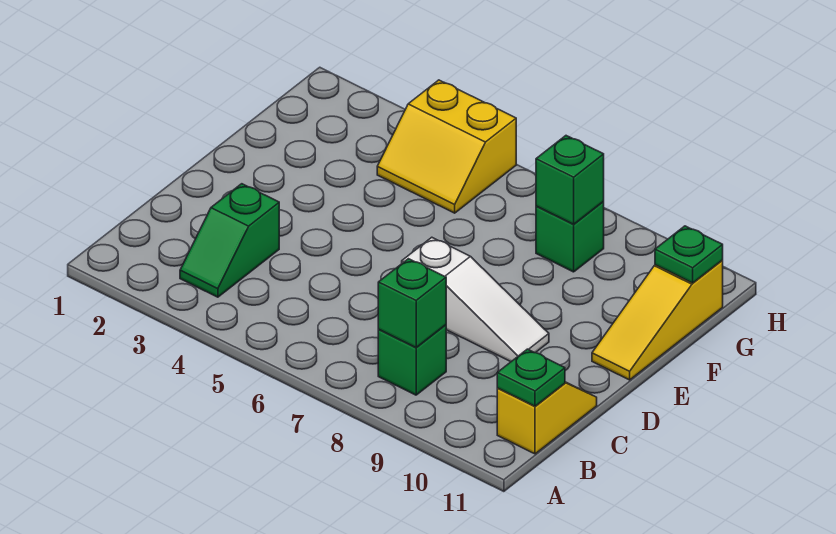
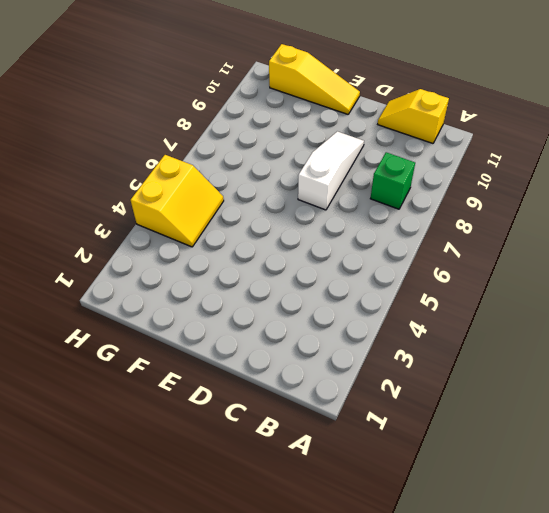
none -> green 1x2 slope [180,184,279,297]
none -> green 1x1 brick [536,201,604,272]

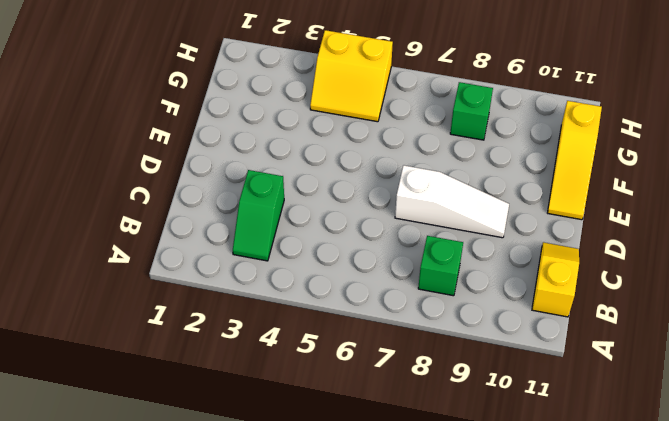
none -> green 1x1 brick [378,259,446,348]
none -> green 1x1 plate [497,349,565,406]

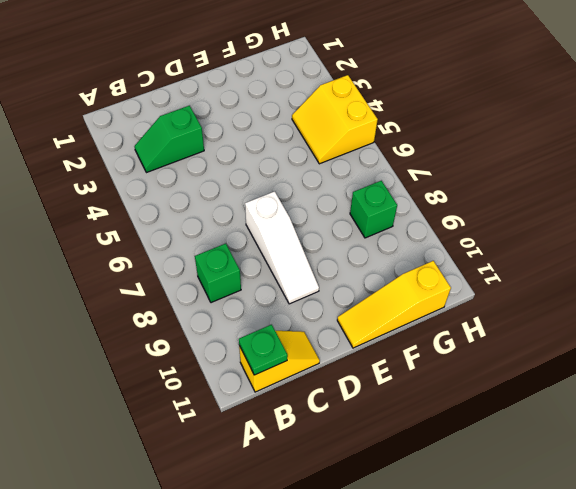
none -> green 1x1 brick [378,259,446,348]
none -> green 1x1 brick [536,136,604,224]

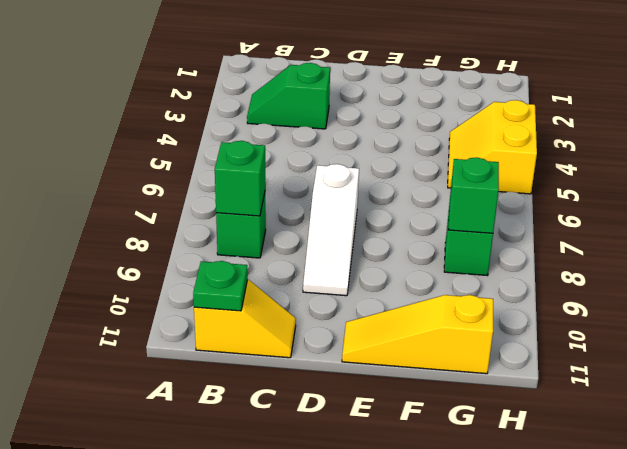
none -> green 1x1 plate [655,226,723,283]

